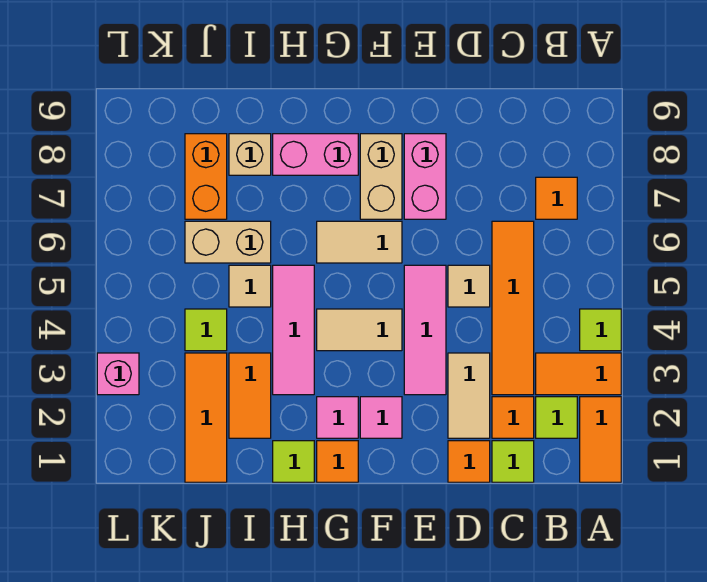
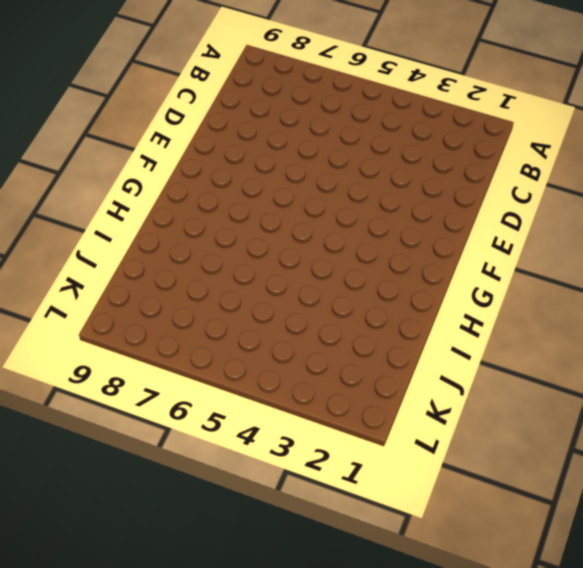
none -> orange 1x2 tile [580,397,621,482]
none -> orange 1x2 tile [536,353,621,395]
none -> lime 1x1 tile [580,309,621,351]
none -> lime 1x1 tile [536,397,577,438]

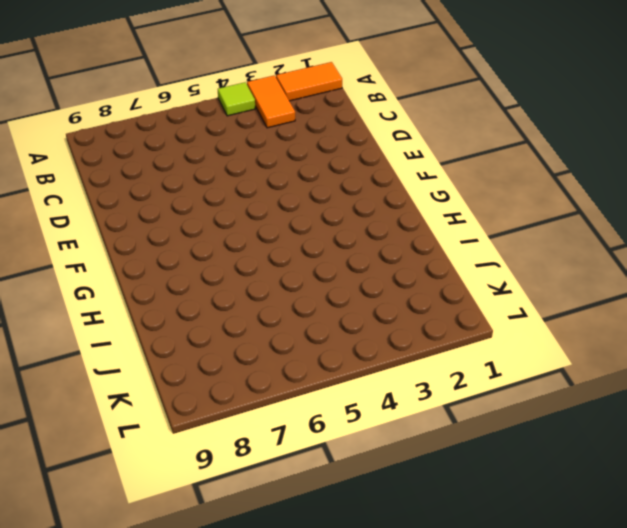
none -> lime 1x1 tile [536,397,577,438]
none -> orange 1x1 tile [536,177,577,219]
none -> lime 1x1 tile [492,441,534,482]
none -> orange 1x1 tile [492,397,534,438]

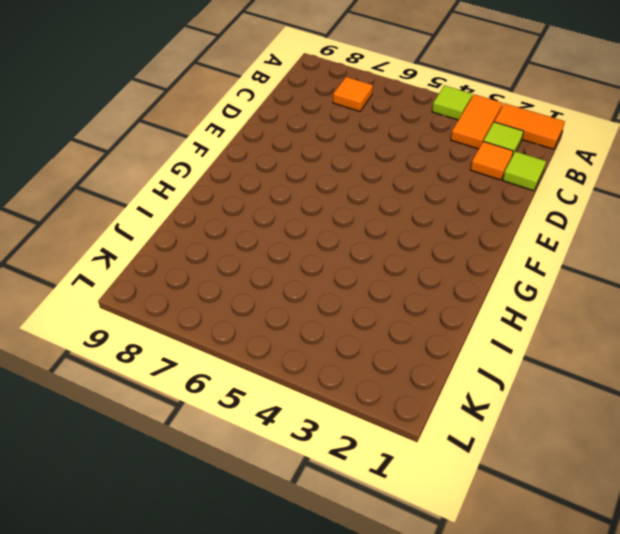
none -> orange 1x4 tile [492,221,534,395]
none -> orange 1x1 tile [448,441,490,482]
none -> tan 1x2 tile [448,353,490,438]
none -> tan 1x1 tile [448,265,490,307]

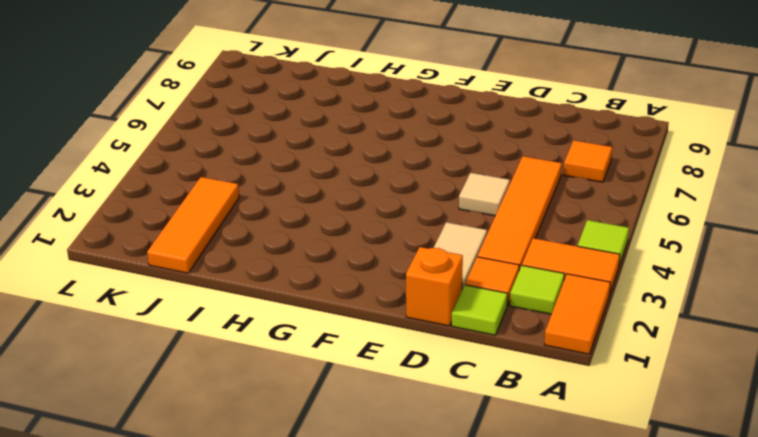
orange 1x1 brick [406,247,463,326] -> orange 1x1 tile [448,441,490,482]
none -> pink 1x3 tile [404,265,446,395]
none -> pink 1x2 brick [404,134,446,219]
none -> pink 1x1 tile [360,397,402,438]
none -> tan 1x2 tile [317,309,402,351]

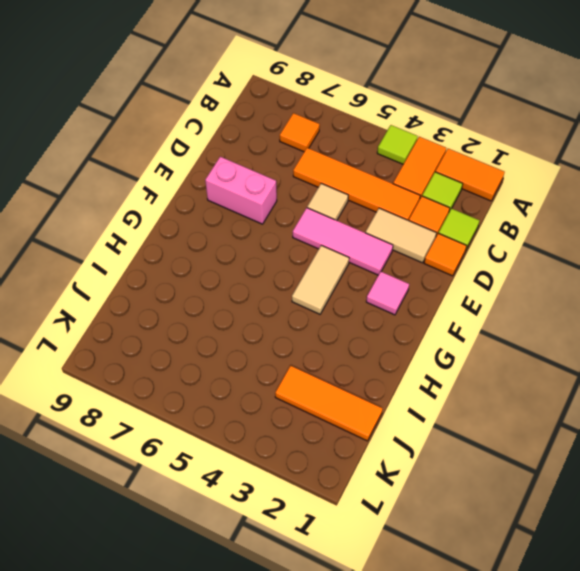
none -> tan 1x2 tile [317,221,402,263]
none -> tan 1x2 brick [360,134,402,219]
none -> orange 1x1 tile [317,441,358,482]
none -> pink 1x1 tile [317,397,358,438]

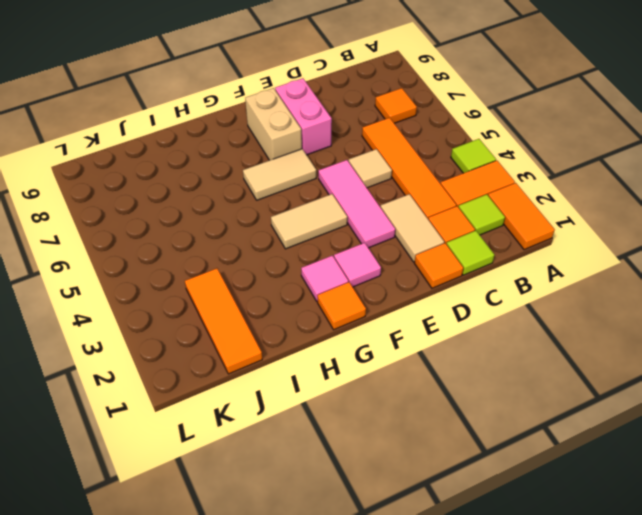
none -> pink 1x2 brick [273,134,358,175]
none -> lime 1x1 tile [273,441,314,482]
none -> pink 1x3 tile [273,265,314,395]
none -> orange 1x2 tile [229,353,271,438]

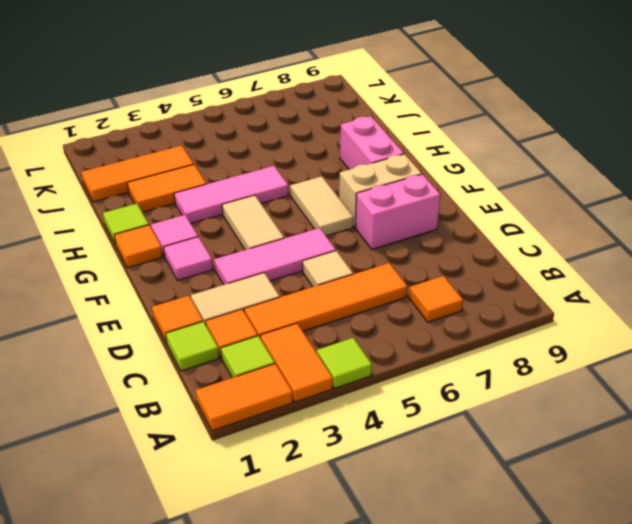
none -> tan 1x1 tile [229,265,271,307]
none -> tan 1x2 brick [185,221,271,263]
none -> tan 1x1 brick [229,134,271,175]
none -> lime 1x1 tile [185,309,227,351]

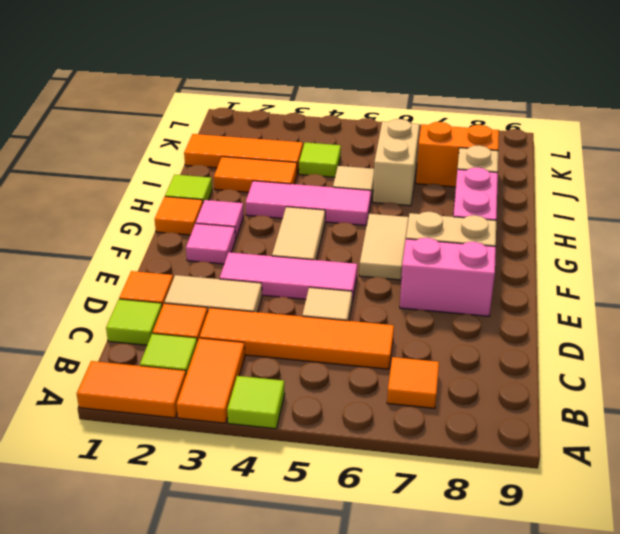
none -> pink 1x1 brick [97,353,139,395]

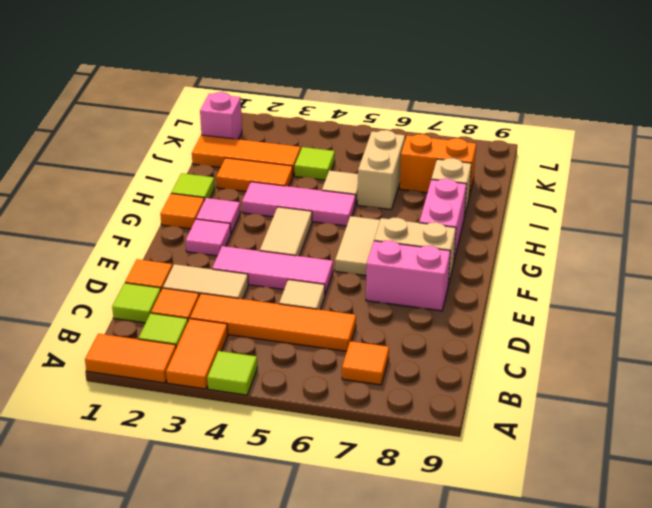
pink 1x1 brick [200,92,242,139] -> pink 1x1 brick moved to [97,353,139,395]

